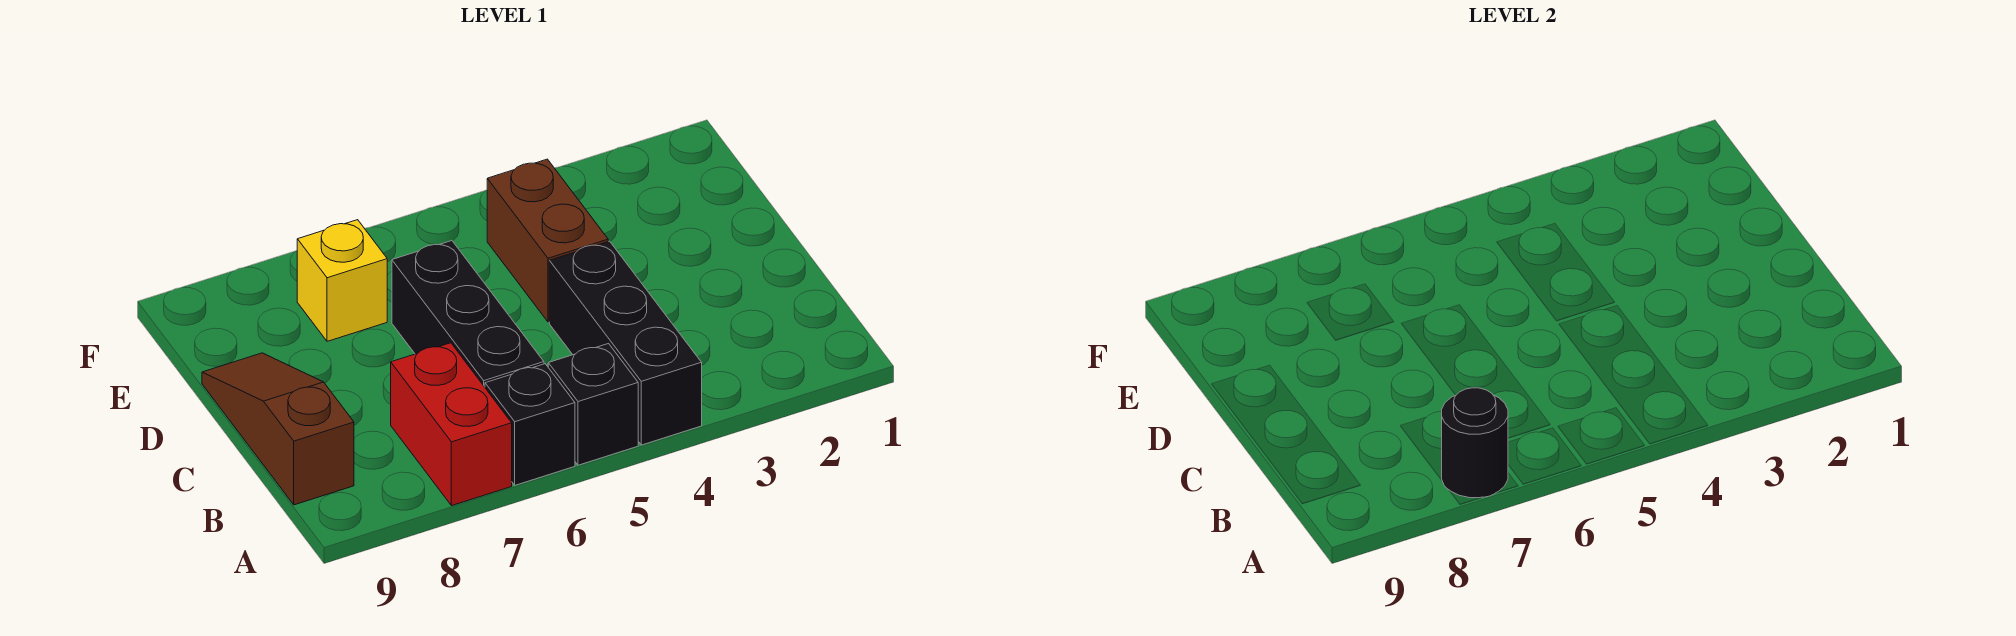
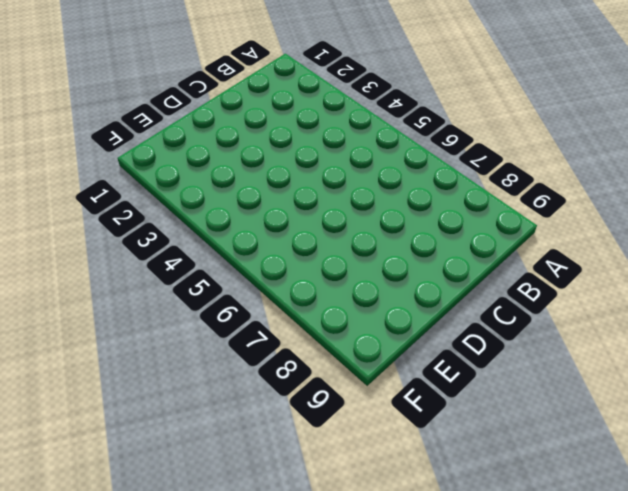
none -> black 1x3 brick [549,241,702,445]
none -> black 1x1 brick [548,344,638,465]

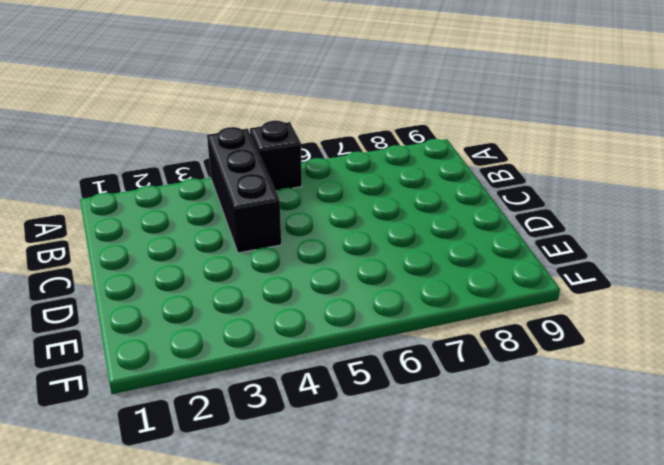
none -> black 1x1 brick [485,364,575,485]
none -> red 1x2 brick [391,343,512,506]

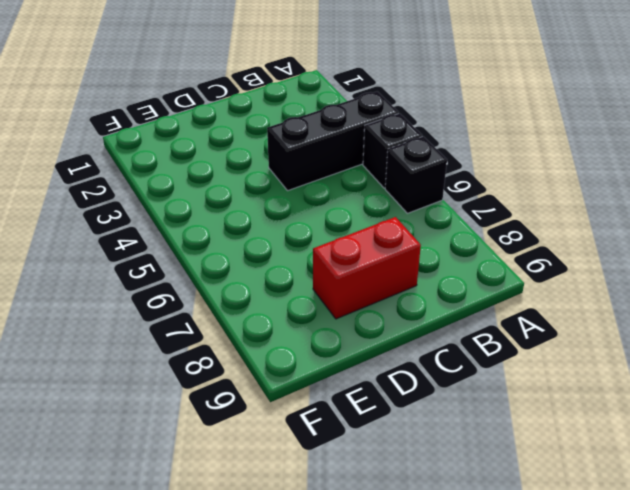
red 1x2 brick [313,217,421,319] -> red 1x2 brick moved to [391,343,512,506]
none -> black 1x3 brick [392,241,544,387]
none -> brown 1x3 slope [202,353,354,505]

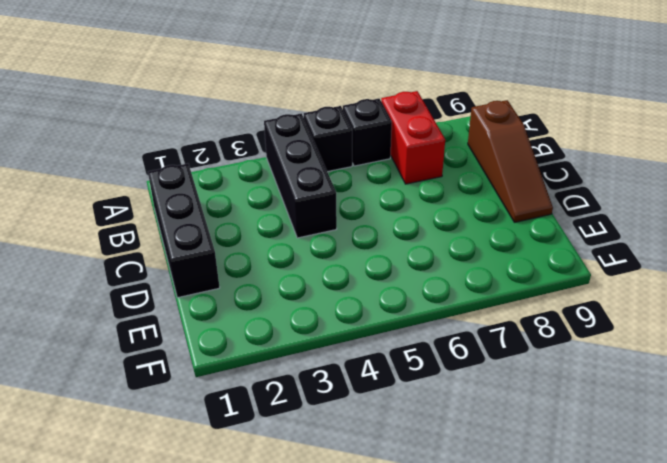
black 1x3 brick [148,164,220,298] -> black 1x3 brick moved to [392,241,544,387]
none -> brown 1x2 brick [487,159,608,322]
none -> yellow 1x1 brick [297,220,387,341]

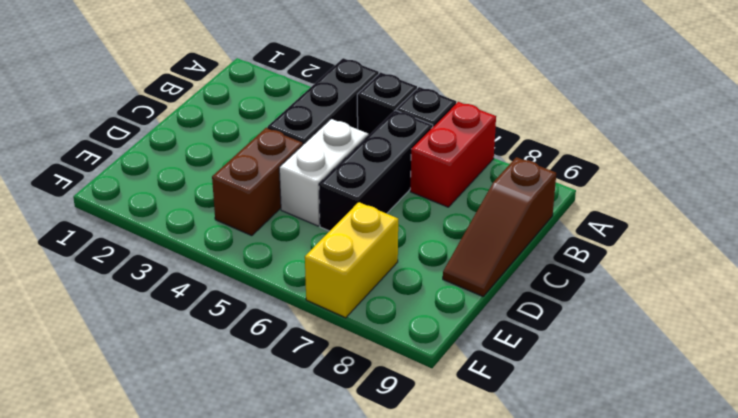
white 1x2 brick [279,119,368,226] -> none
yellow 1x2 brick [305,202,398,318] -> yellow 1x1 brick [297,220,387,341]
none -> black 1x1 round brick [1442,388,1508,498]

